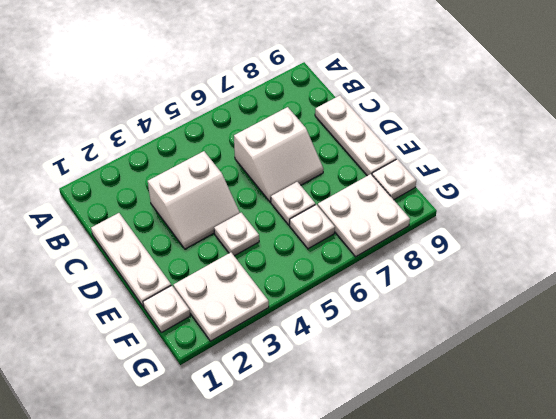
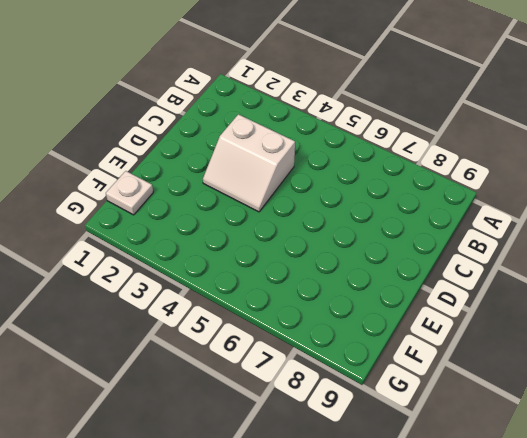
none -> white 1x3 plate [91,213,171,307]
none -> white 2x2 slope [234,107,324,202]

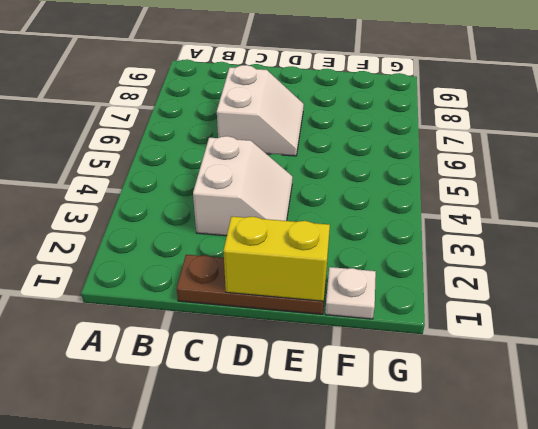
brown 1x3 plate [177,255,327,314] -> white 1x3 plate [91,213,171,307]
yellow 1x2 brick [223,216,330,301] -> none
none -> white 1x3 plate [315,95,396,176]
none -> white 1x1 plate [214,213,259,256]

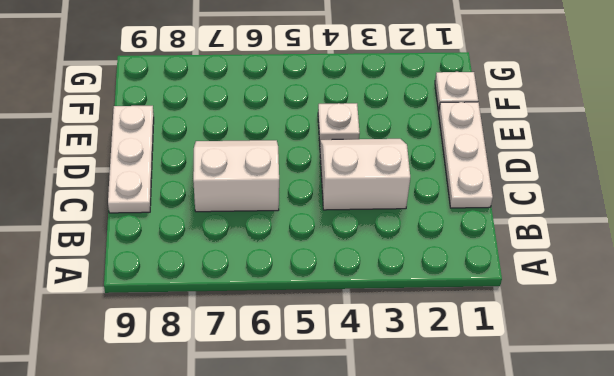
none -> white 1x1 plate [271,182,315,225]
none -> white 2x2 plate [174,252,269,341]

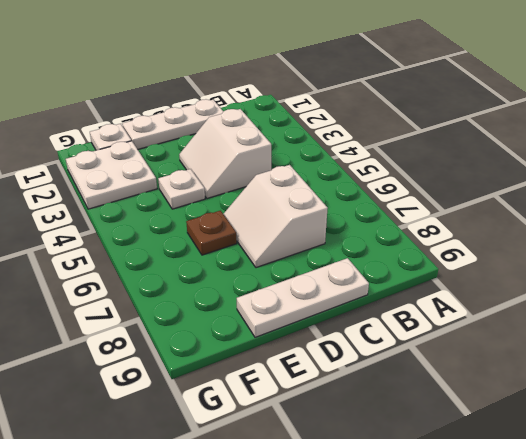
brown 1x1 plate [186,211,237,255] -> white 1x1 plate [271,182,315,225]
none -> white 1x1 plate [290,205,335,249]
none -> white 2x2 plate [318,174,410,257]

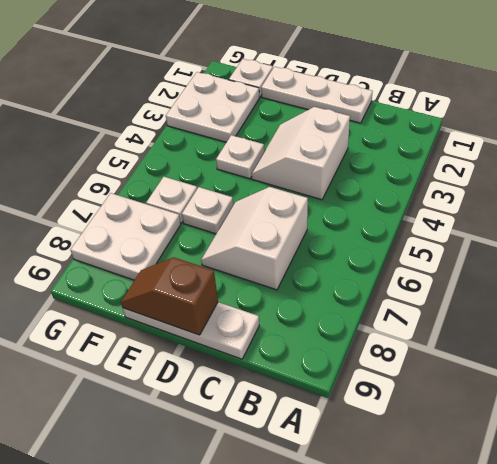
brown 1x2 slope [121,257,218,335] -> none
none -> white 1x1 plate [372,159,416,200]

